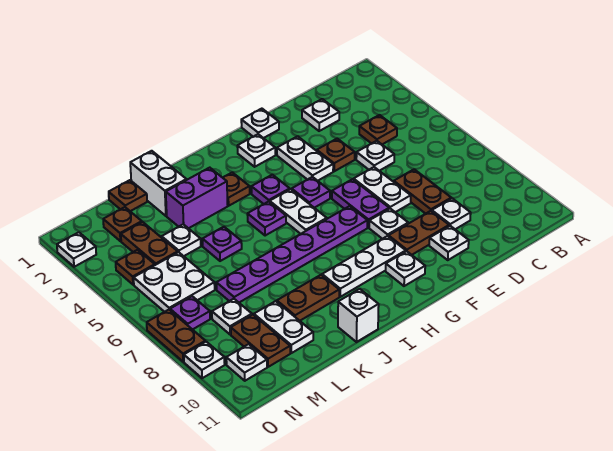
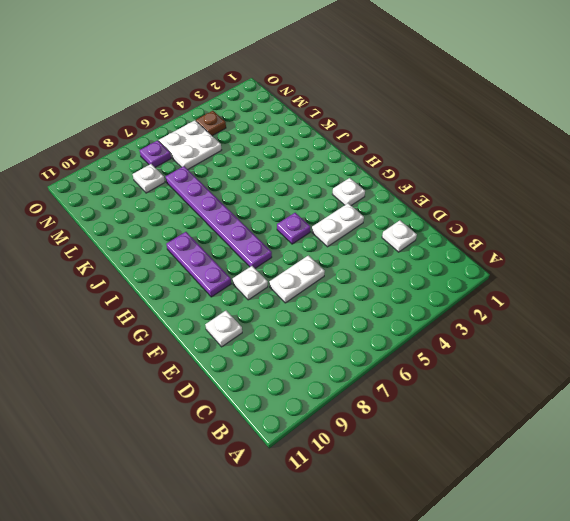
purple 1x3 plate [166,232,231,297] -> white 1x3 plate [322,236,406,297]
none -> brown 1x1 plate [359,115,397,144]
none -> white 1x1 plate [356,141,394,171]
none -> brown 1x2 plate [394,169,451,214]
none -> white 1x1 plate [432,198,471,229]

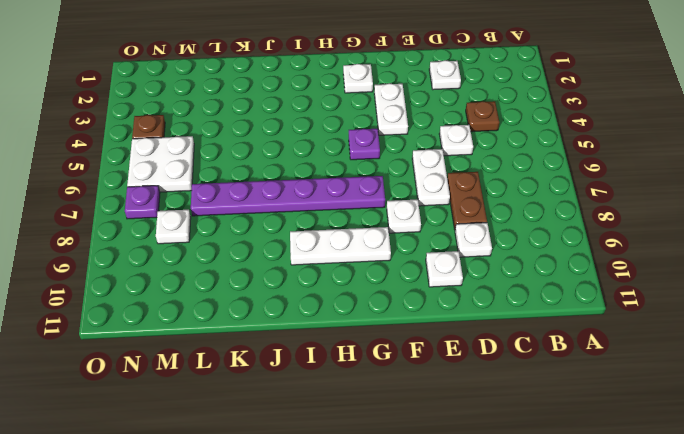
none -> brown 1x1 plate [317,139,355,171]
none -> brown 1x2 plate [389,211,449,255]
none -> white 1x1 plate [241,109,279,138]
none -> purple 1x2 plate [332,179,389,228]

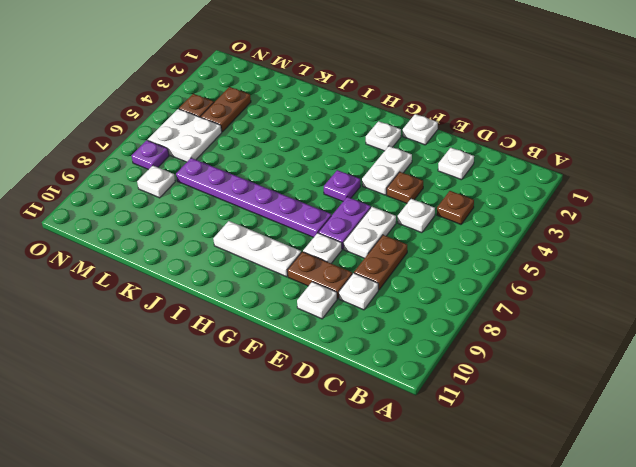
none -> white 1x1 plate [386,251,425,286]
none -> purple 1x1 plate [251,175,290,204]
none -> white 1x2 plate [270,189,327,234]
none -> brown 1x1 plate [223,172,250,206]

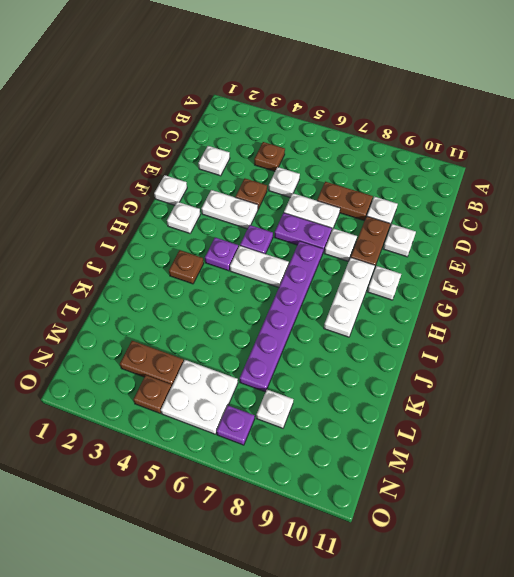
none -> purple 1x1 plate [247,202,286,236]
none -> purple 1x2 brick [166,168,228,228]
none -> brown 1x2 plate [277,275,339,321]
none -> white 1x1 brick [338,289,379,342]

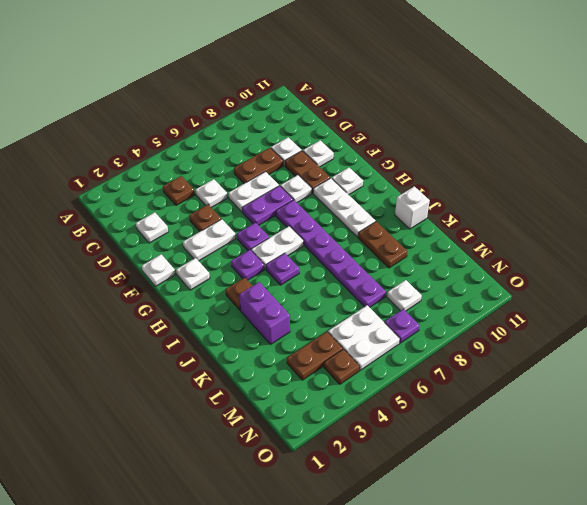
none -> white 1x2 brick [130,151,186,216]
none -> purple 1x1 plate [203,227,242,261]
none -> brown 1x1 plate [109,180,147,211]
none -> white 1x1 plate [162,224,201,256]

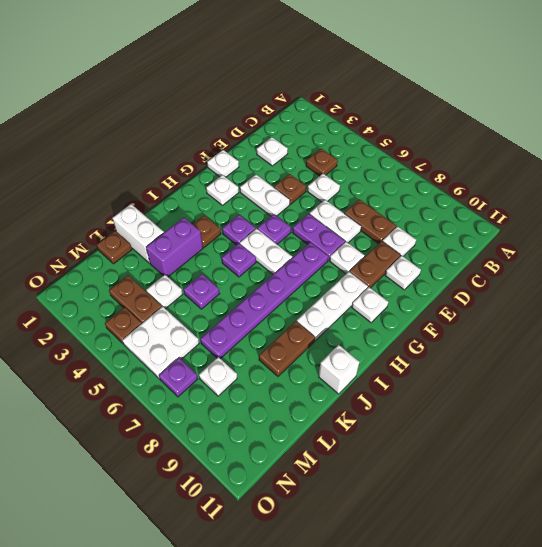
none -> white 1x2 plate [254,301,313,353]
none -> brown 1x1 plate [103,207,142,241]
none -> brown 1x2 plate [231,315,290,367]
none -> white 1x1 plate [226,344,267,381]

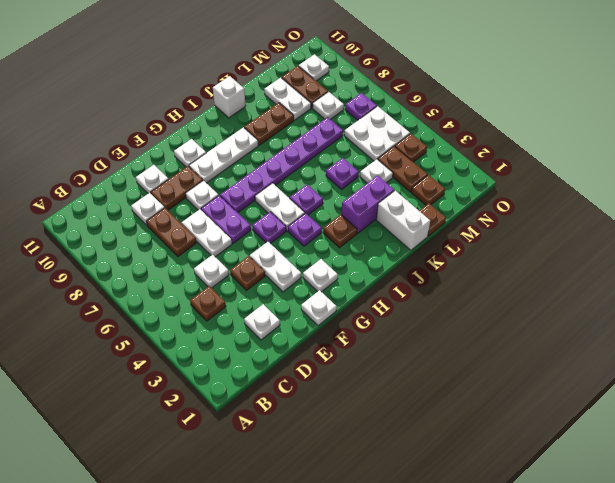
none -> white 1x1 plate [57,232,96,267]
none -> brown 1x2 plate [147,310,205,362]
none -> white 1x1 plate [184,342,225,378]

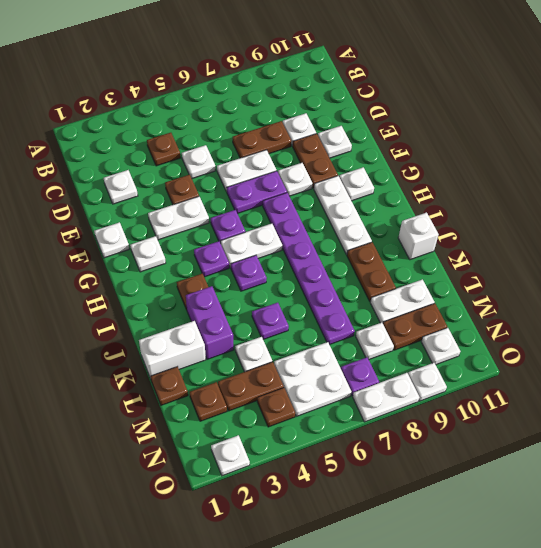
white 1x2 plate [353,373,419,422] -> brown 1x2 plate [147,310,205,362]

